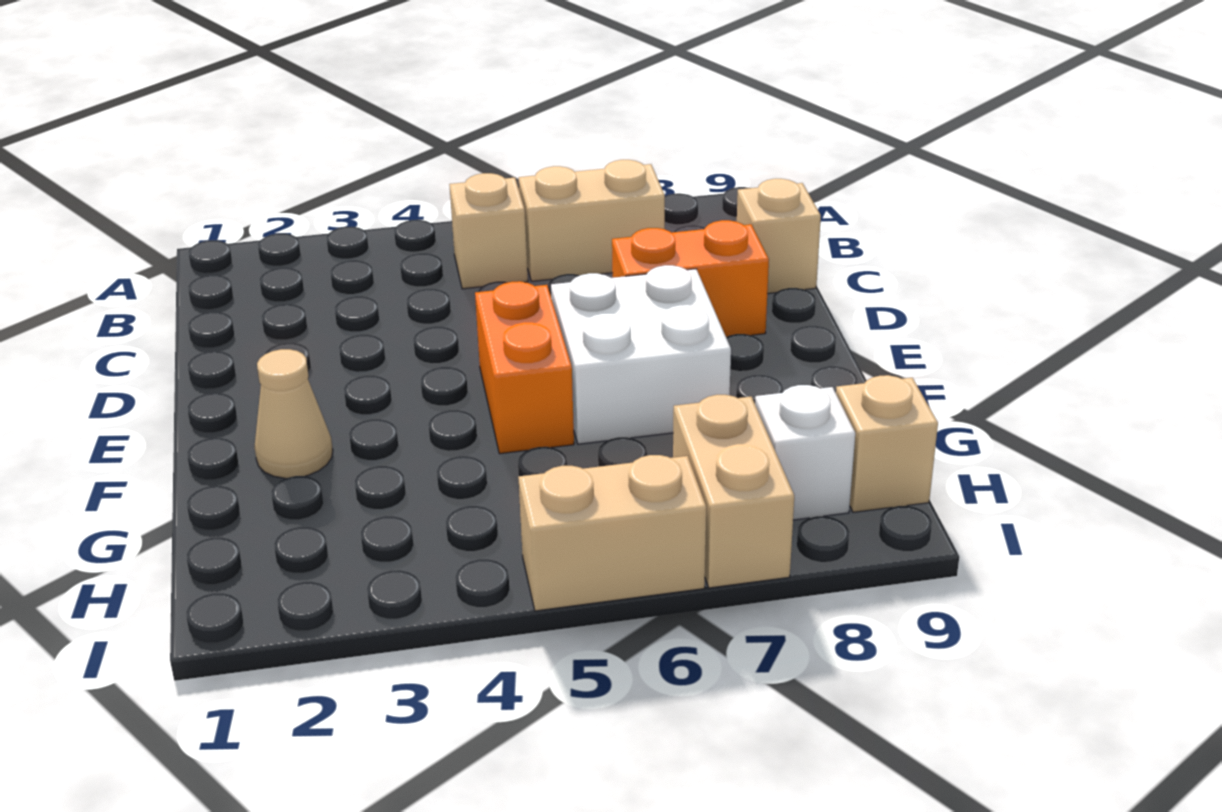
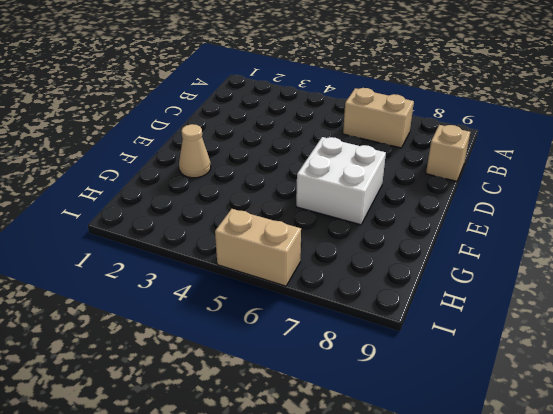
none -> tan 1x1 brick [449,173,528,289]
none -> orange 1x2 brick [612,220,769,337]

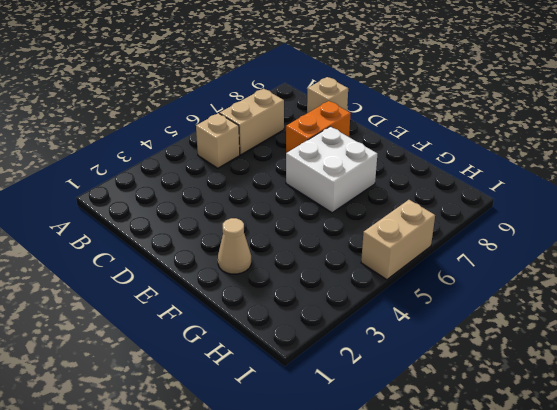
none -> orange 1x2 brick [475,281,574,454]
none -> tan 1x2 brick [673,395,794,588]

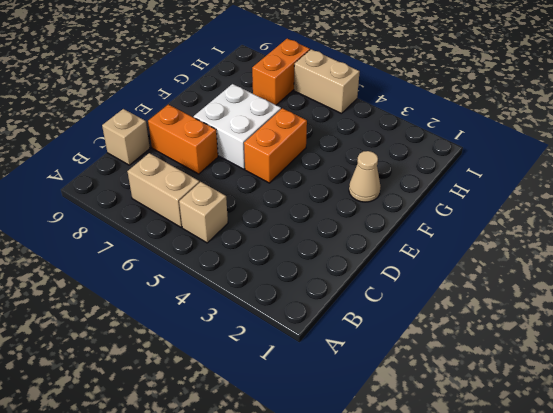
orange 1x2 brick [252,39,310,105] -> tan 1x2 brick [673,395,794,588]
none -> white 1x1 brick [755,385,855,520]
none -> tan 1x1 brick [836,375,938,512]

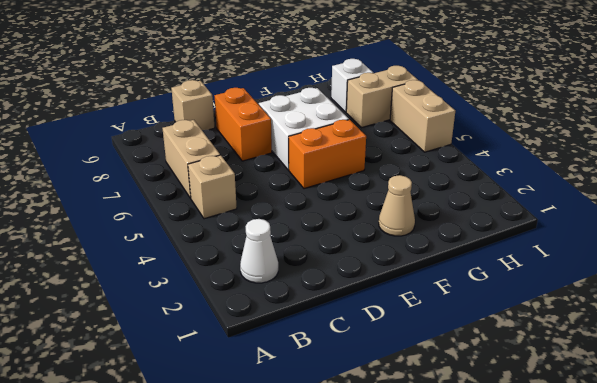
white 1x1 cone [240,219,278,283] -> none
none -> tan 1x1 brick [836,375,938,512]

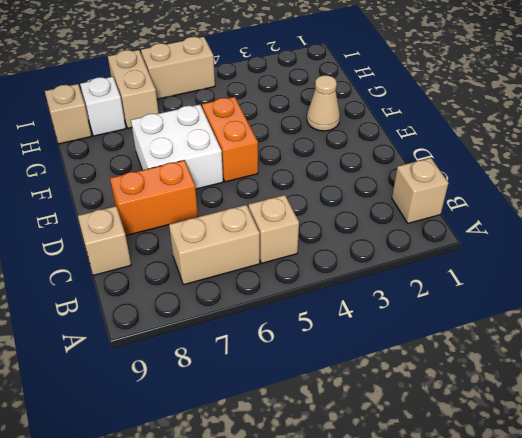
tan 1x1 brick [392,158,448,223] -> none

